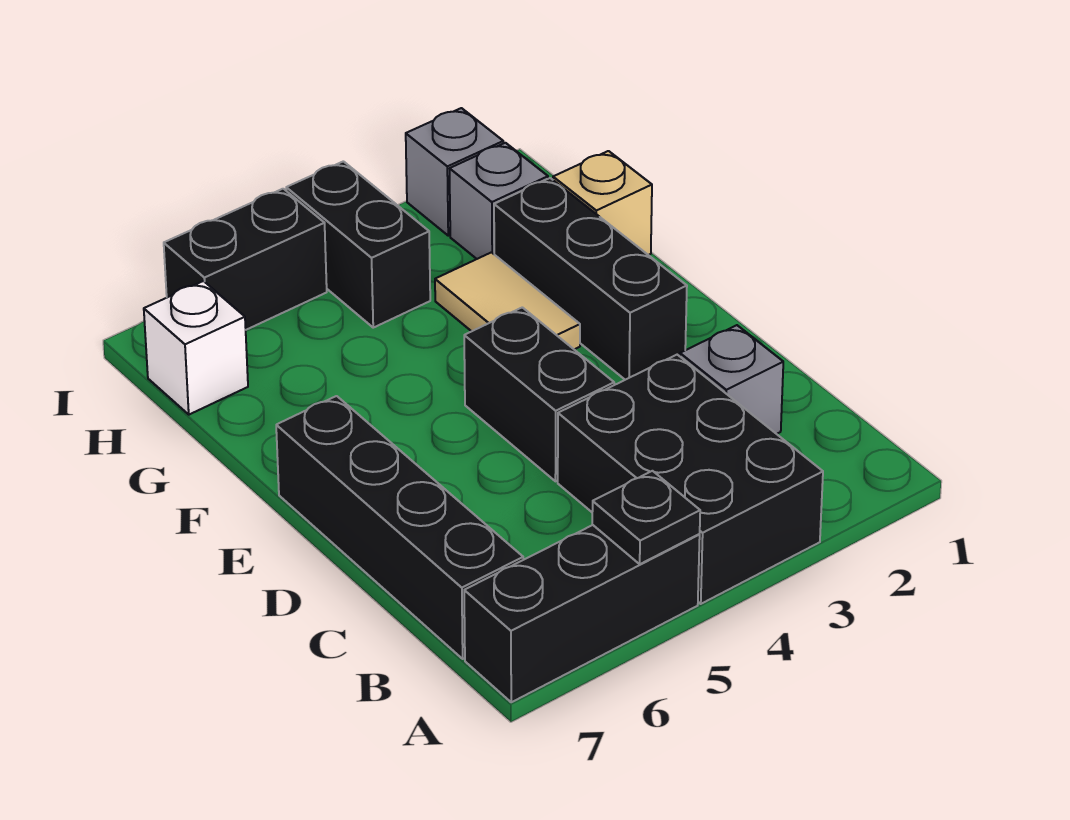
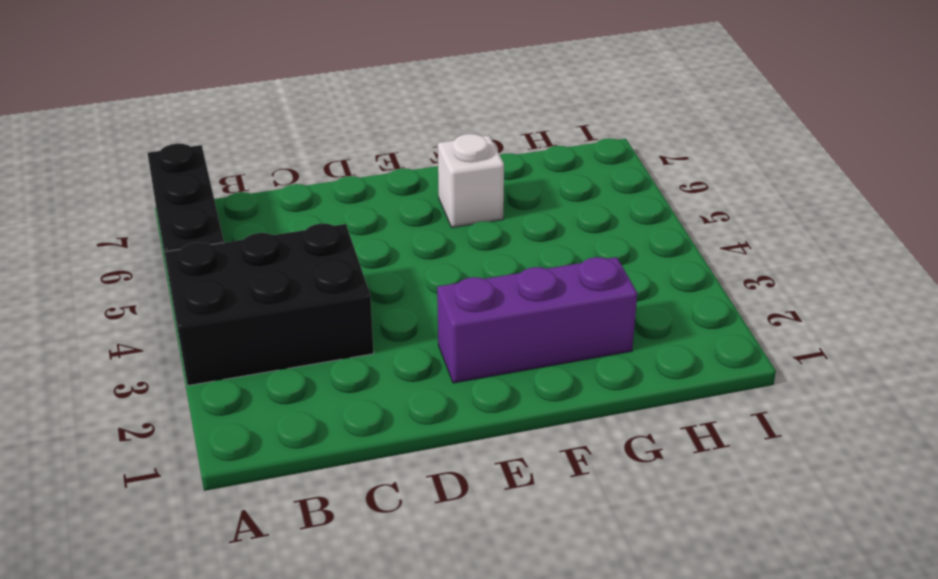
purple 1x3 brick [437,257,637,383] -> black 1x3 brick [494,178,687,380]
white 1x1 brick [438,134,504,228] -> white 1x1 brick moved to [144,281,248,415]
none -> black 1x4 brick [276,396,523,659]
none -> grey 1x1 brick [680,325,783,434]
none -> black 1x2 brick [464,307,614,481]

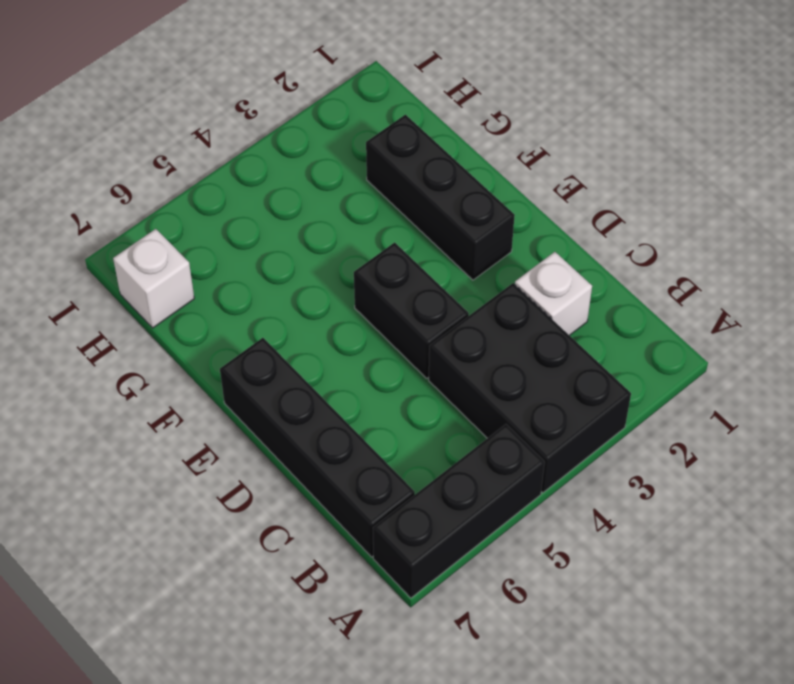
white 1x1 brick [515,252,592,335] -> grey 1x1 brick [680,325,783,434]
none -> tan 1x2 tile [435,252,580,349]
none -> tan 1x1 brick [553,151,652,255]
none -> grey 1x1 brick [450,143,548,259]

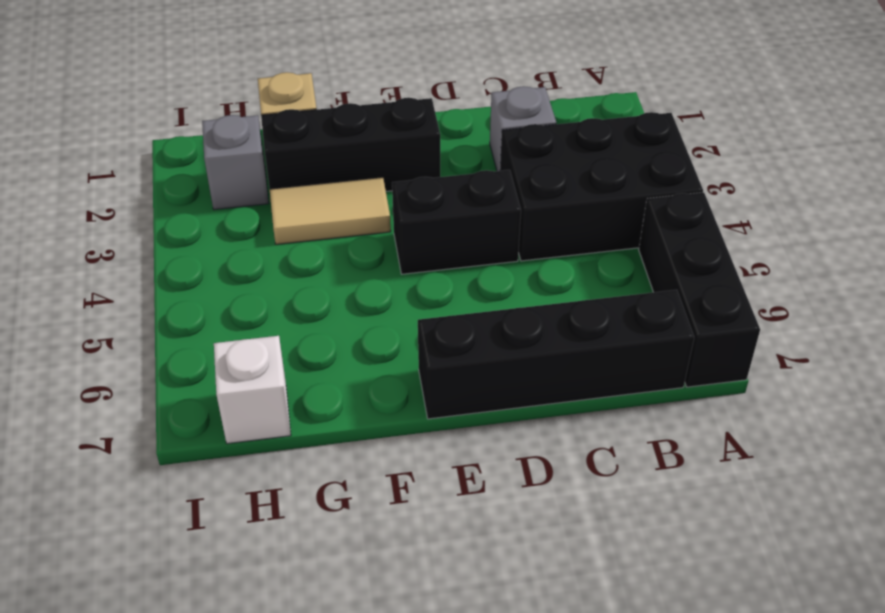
none -> black 1x2 brick [286,161,430,328]
none -> grey 1x1 brick [406,108,503,236]
none -> black 1x2 brick [164,189,327,330]

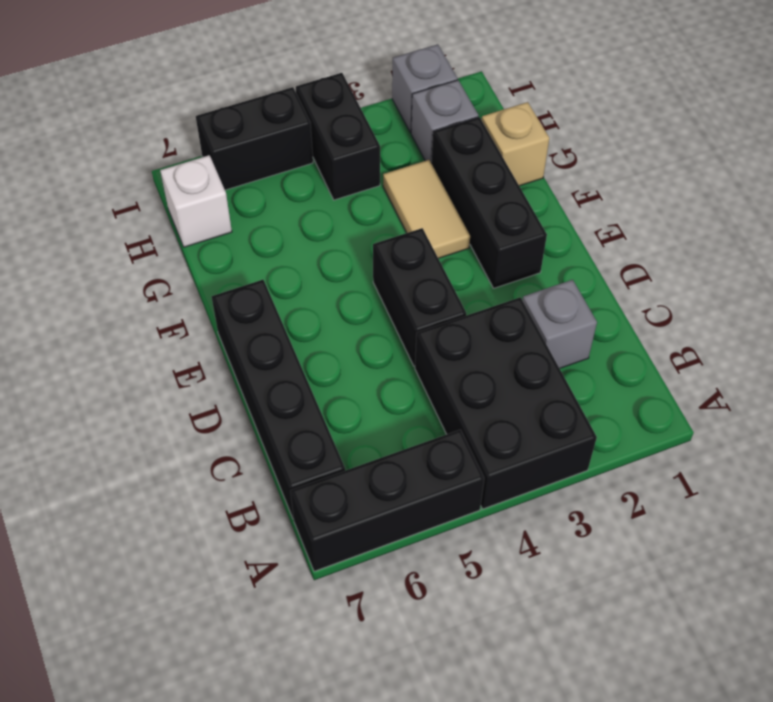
none -> black 1x1 plate [592,471,700,564]

